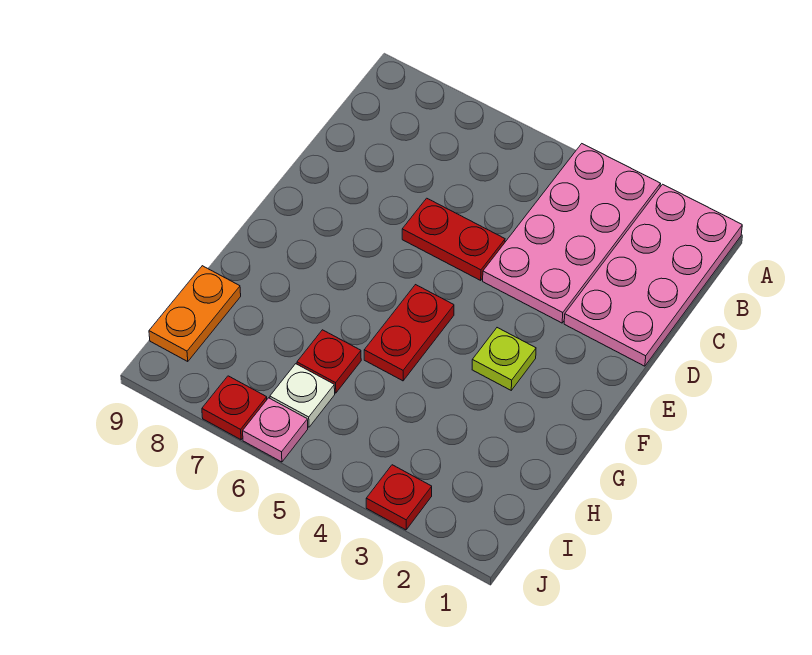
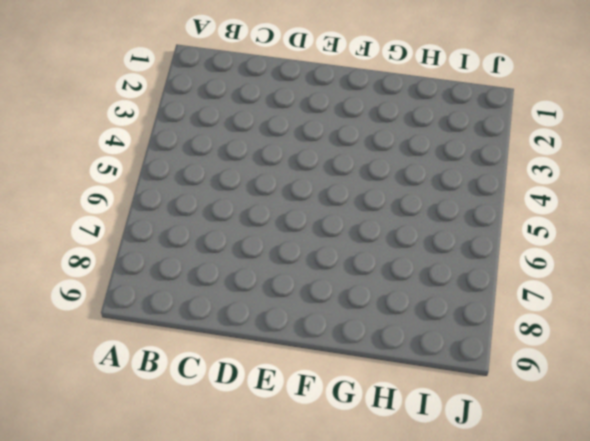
none -> pink 2x4 plate [564,184,742,366]
none -> pink 2x4 plate [483,144,660,323]

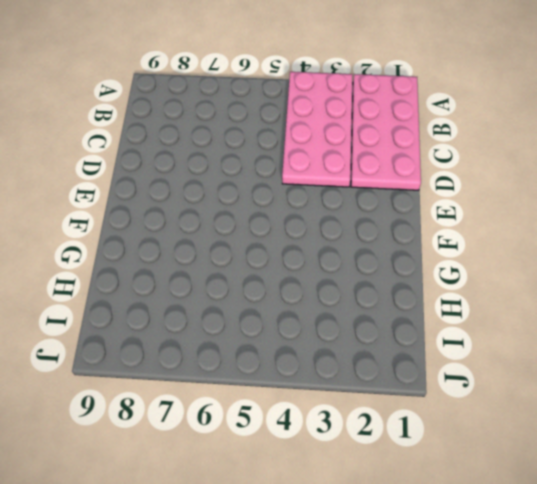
none -> red 1x2 plate [402,198,505,280]
none -> lime 1x1 plate [472,328,536,390]

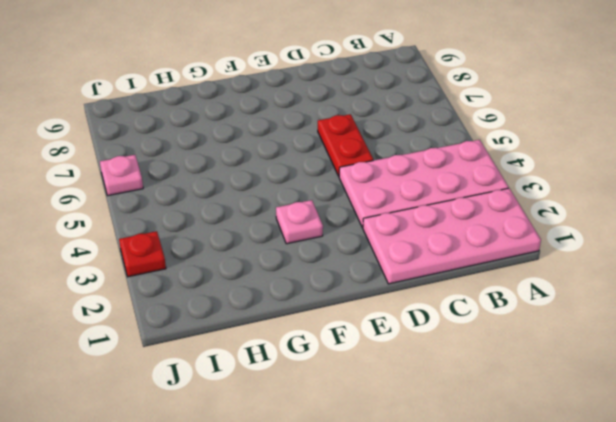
pink 1x1 plate [276,200,323,244] -> lime 1x1 plate [472,328,536,390]
none -> red 1x2 plate [364,285,454,381]
none -> red 1x1 plate [297,330,361,393]

